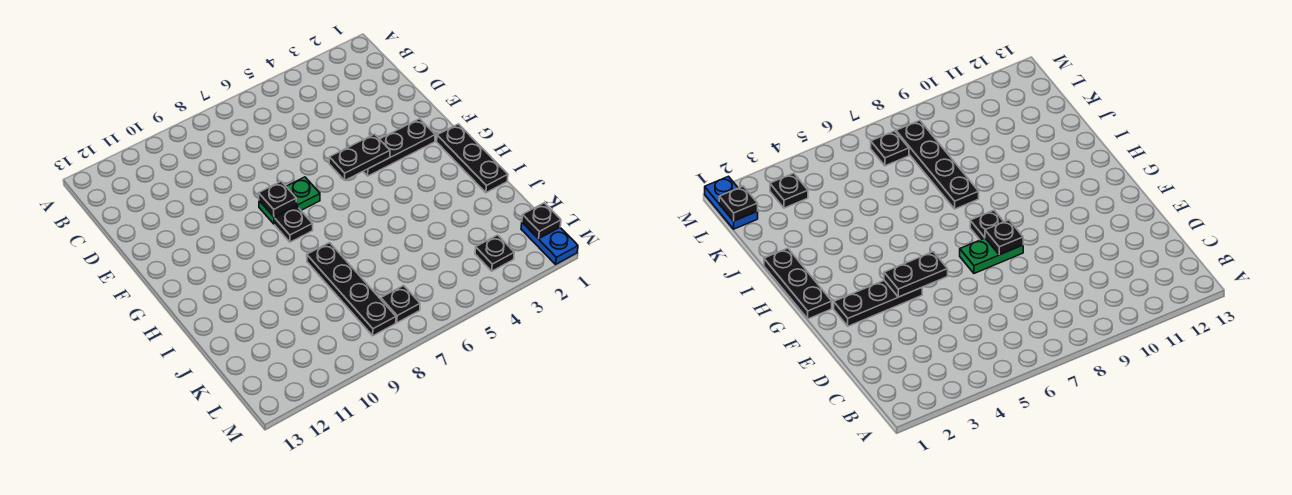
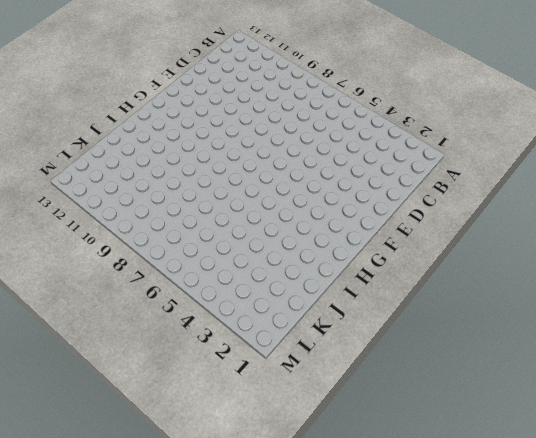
none -> black 1x3 plate [363,119,435,176]
none -> green 1x2 plate [259,177,320,224]

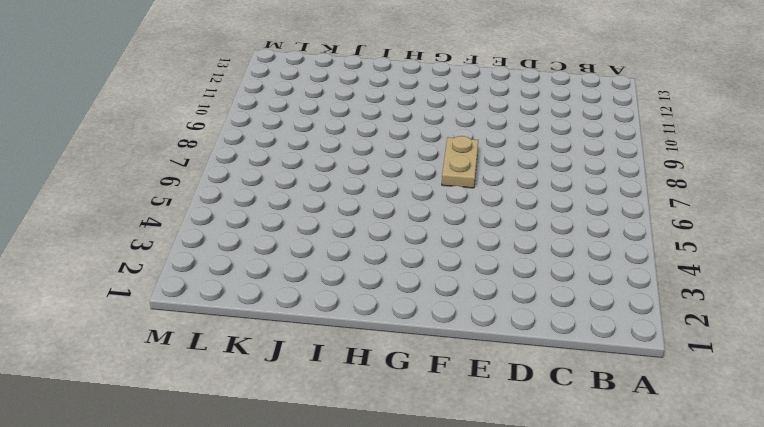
tan 1x2 plate [442,136,478,188] -> green 1x2 plate [259,177,320,224]
none -> black 1x3 plate [363,119,435,176]
none -> black 1x3 plate [437,124,508,193]

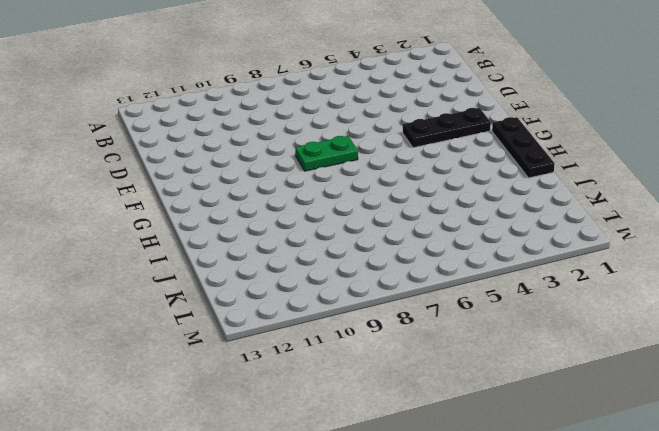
none -> black 1x1 plate [275,207,313,242]
none -> black 1x4 plate [307,243,396,336]

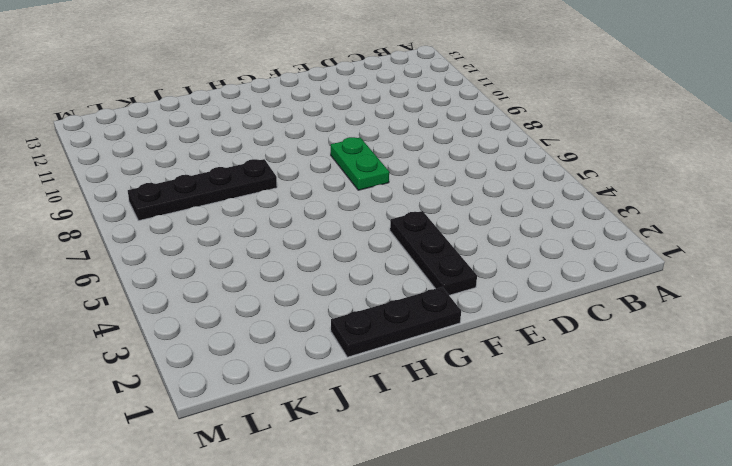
none -> black 1x1 plate [275,207,313,242]
none -> blue 1x2 plate [521,222,578,264]

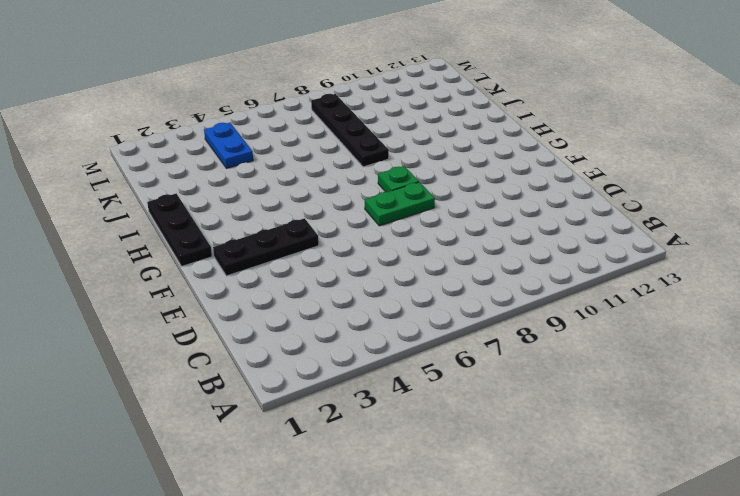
green 1x1 plate [378,166,419,192] -> black 1x1 plate [275,207,313,242]
blue 1x2 plate [204,123,253,168] -> blue 1x2 plate moved to [521,222,578,264]
none -> black 1x1 plate [475,235,514,271]
none -> black 1x1 plate [381,285,420,323]

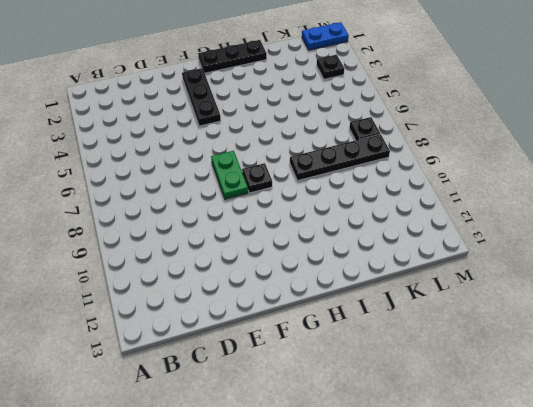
none -> black 1x2 plate [329,134,390,180]
none -> black 1x1 plate [259,181,297,217]

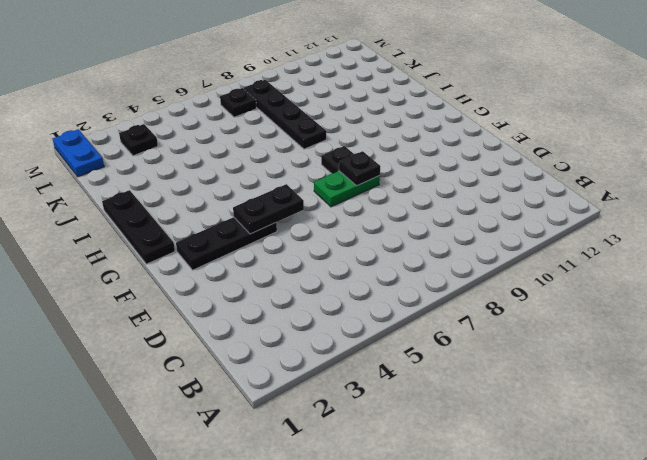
none -> black 1x1 plate [522,203,561,239]

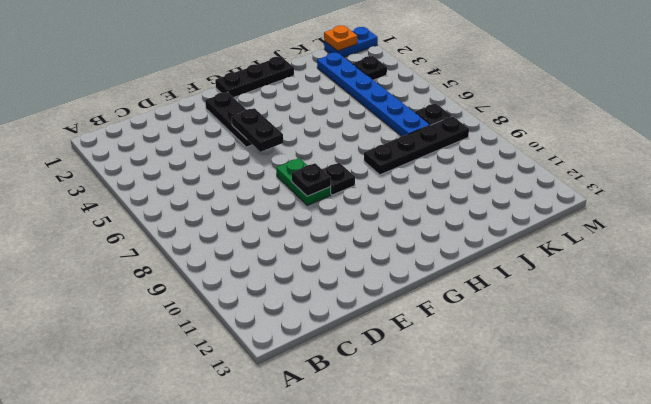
blue 1x6 plate [317,52,430,136] -> none
orange 1x1 plate [324,25,357,51] -> black 1x1 plate [522,203,561,239]

